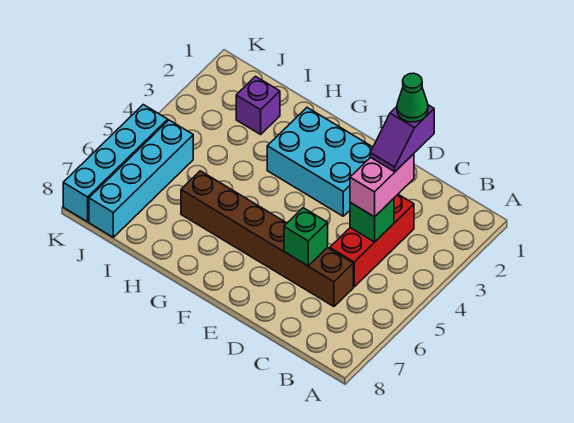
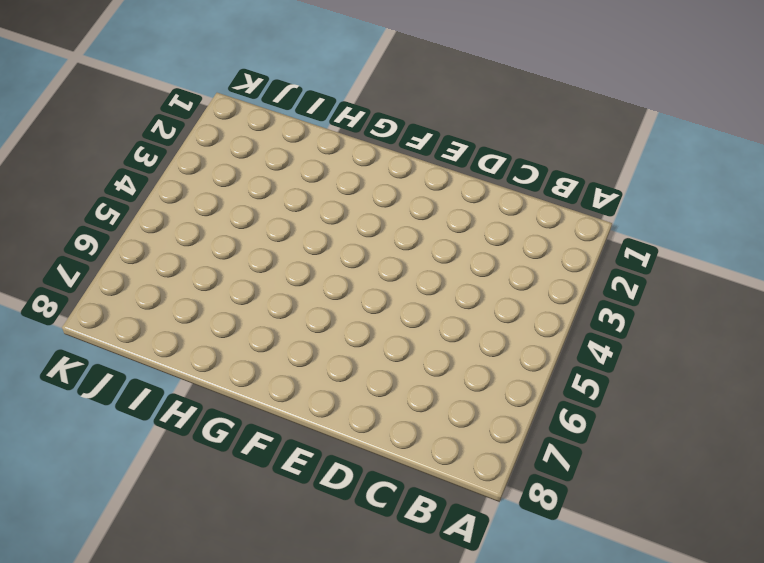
none -> red 1x3 brick [330,194,414,287]
none -> brown 1x6 brick [181,171,353,307]

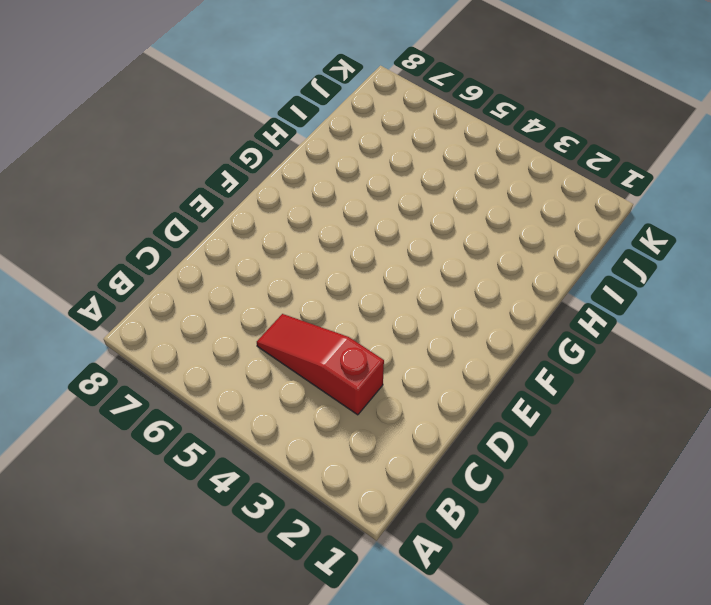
red 1x3 slope [257,314,384,415] -> red 1x3 brick [330,194,414,287]
none -> brown 1x6 brick [181,171,353,307]
none -> cyan 2x3 brick [267,108,373,216]

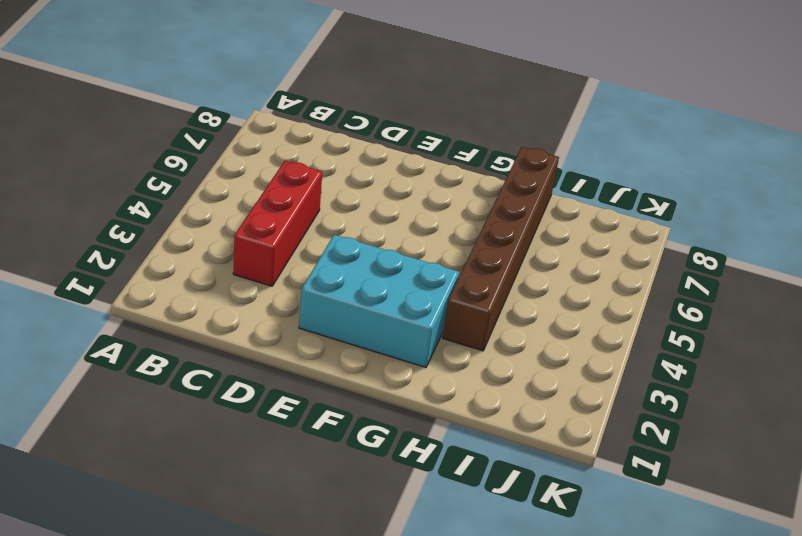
brown 1x6 brick [443,147,559,351] -> brown 1x6 brick turned to [181,171,353,307]
none -> purple 1x1 brick [236,76,280,134]
none -> cyan 1x4 brick [89,120,193,237]

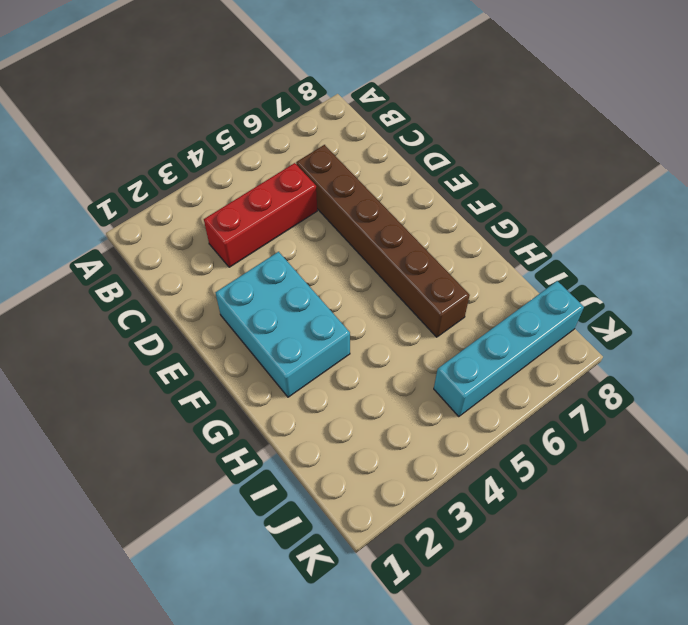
none -> purple 1x1 brick [236,76,280,134]
none -> cyan 1x4 brick [63,105,168,222]

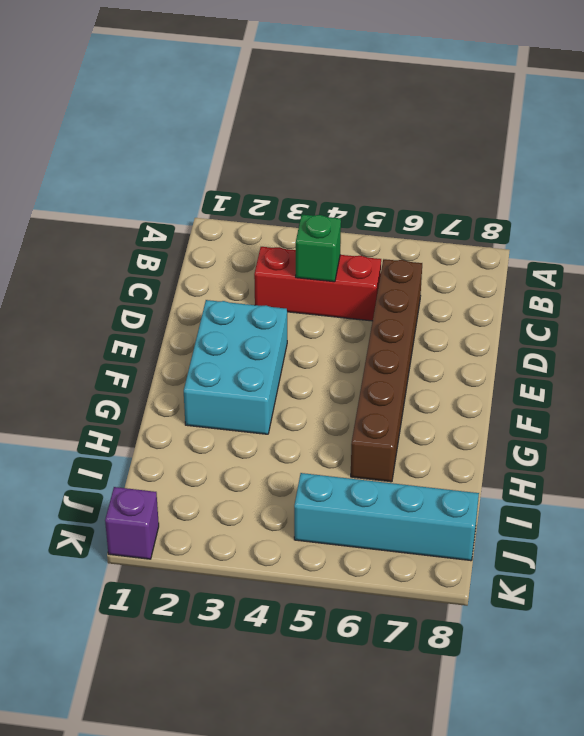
purple 1x1 brick [105,487,159,559] -> purple 1x1 brick moved to [236,76,280,134]
none -> cyan 1x4 brick [63,105,168,222]
none -> green 1x1 brick [284,208,328,266]

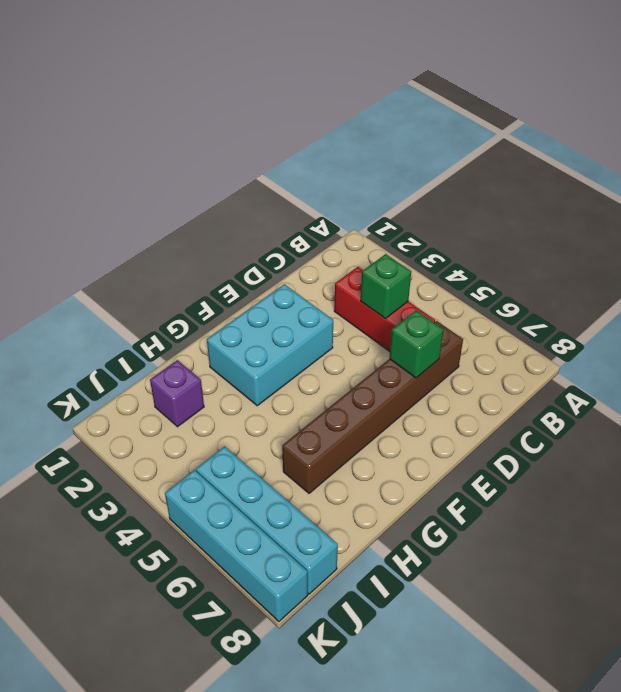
none -> pink 1x2 brick [350,154,414,217]
none -> purple 1x2 slope [370,105,434,172]

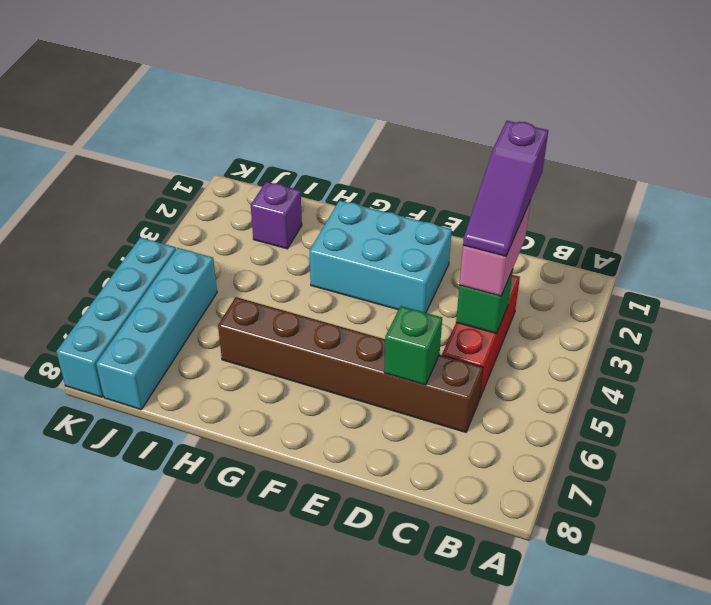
purple 1x3 slope [463,121,548,256] -> purple 1x2 slope [370,105,434,172]
none -> green 1x1 cone [397,73,428,122]

